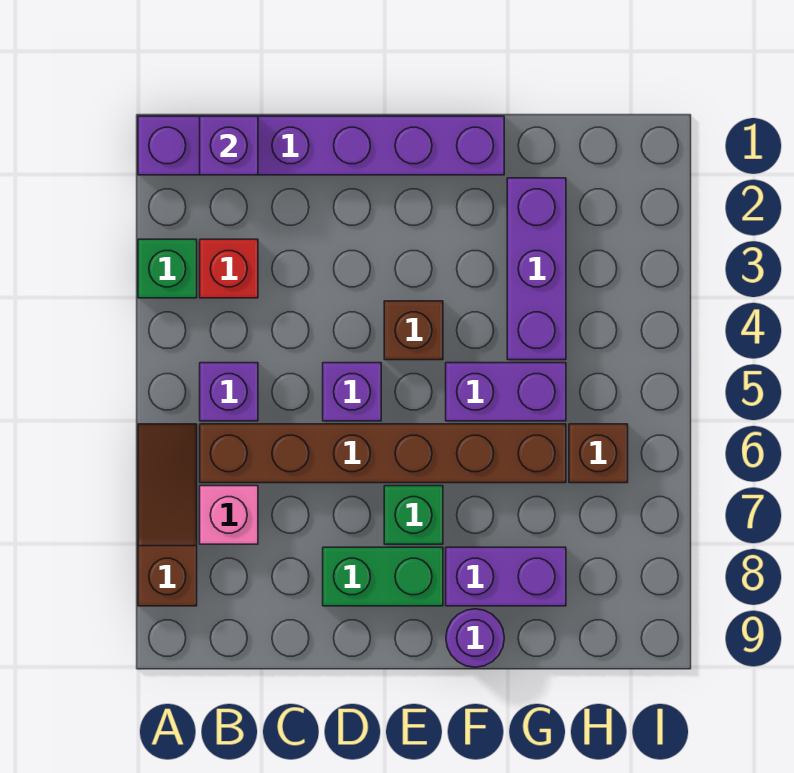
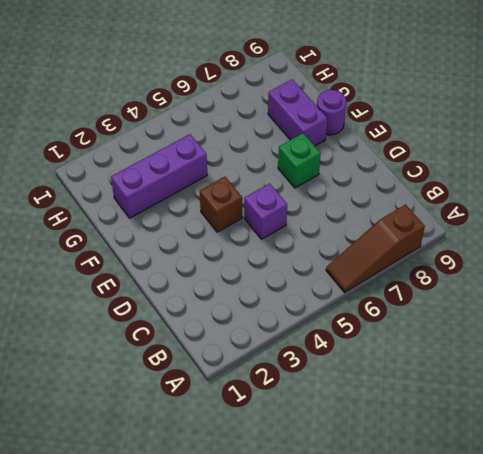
none -> purple 1x6 brick [138,116,504,175]
none -> green 1x1 brick [138,239,197,298]
none -> red 1x1 brick [200,239,258,298]

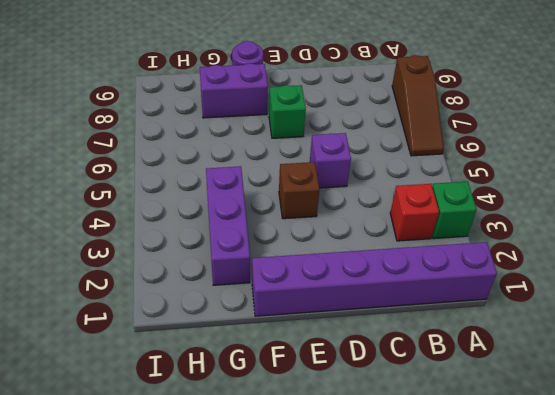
none -> purple 1x1 brick [200,363,258,421]
none -> brown 1x6 brick [200,424,566,483]
none -> pink 1x1 brick [200,486,258,544]

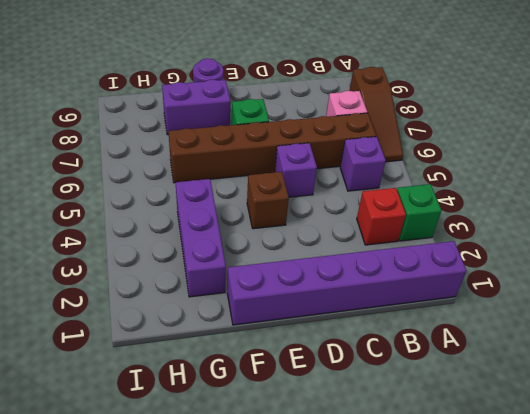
none -> green 1x2 brick [323,547,443,606]
none -> purple 1x2 brick [446,363,566,421]
none -> brown 1x1 brick [569,424,628,483]

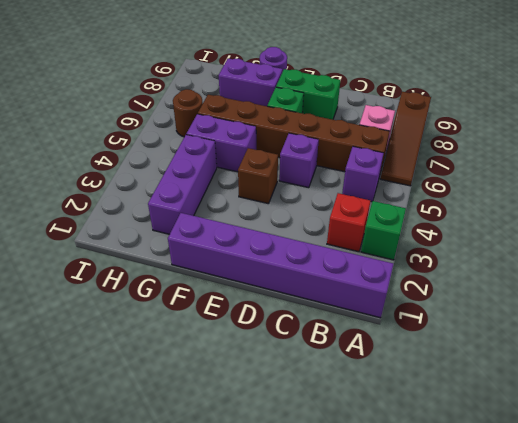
brown 1x1 round brick [173,89,203,137] -> brown 1x1 brick [569,424,628,483]
none -> purple 1x1 brick [200,116,258,175]

